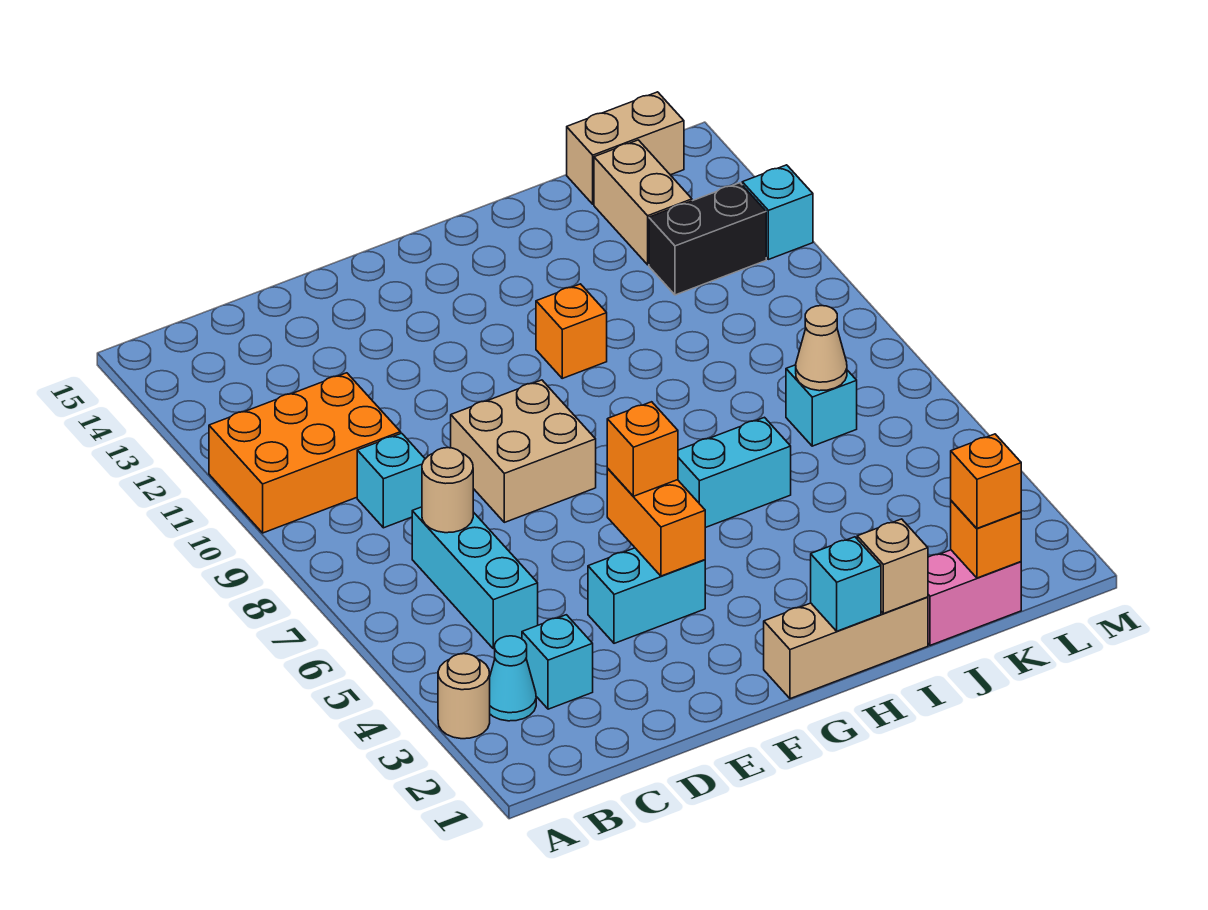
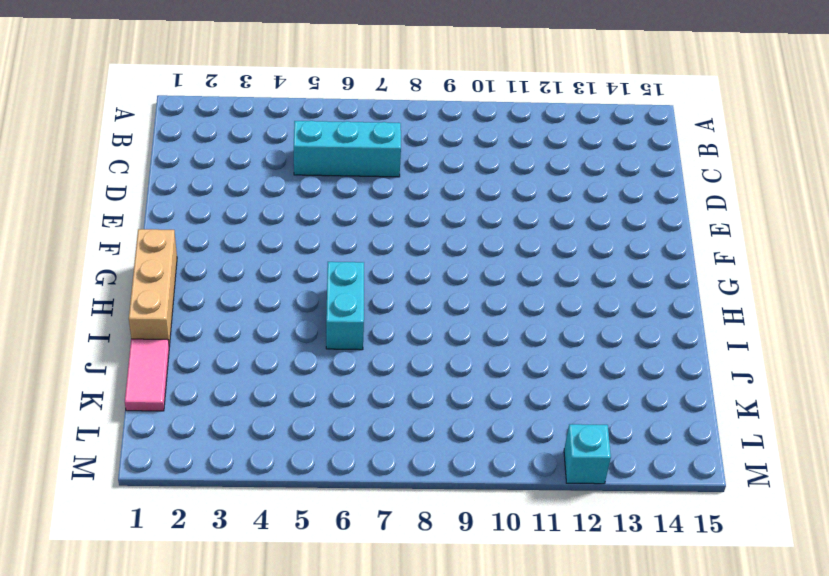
pink 1x2 tile [125,339,169,411] -> pink 1x2 brick [928,550,1021,645]
none -> tan 1x1 round brick [438,654,490,739]
none -> orange 2x3 brick [209,373,401,533]
none -> cyan 1x1 cone [490,636,536,721]

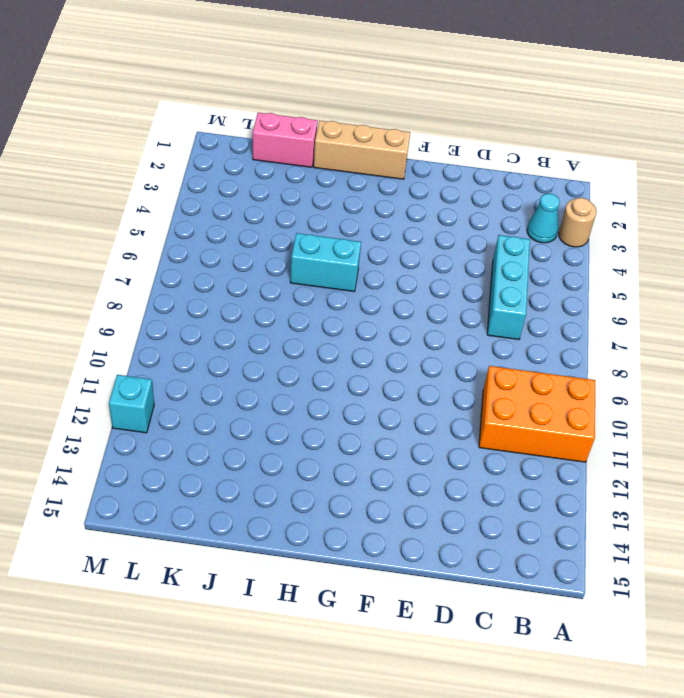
none -> cyan 1x1 brick [522,615,593,709]
none -> cyan 1x1 brick [357,433,425,528]
none -> cyan 1x2 brick [588,548,705,643]

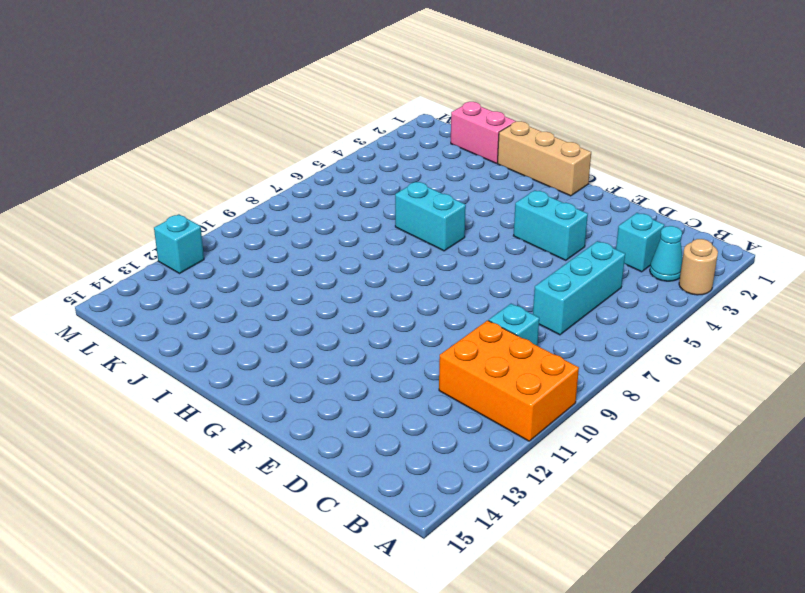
none -> tan 2x2 brick [451,380,596,522]
none -> orange 1x1 brick [536,284,607,378]
none -> cyan 1x1 brick [786,365,857,446]

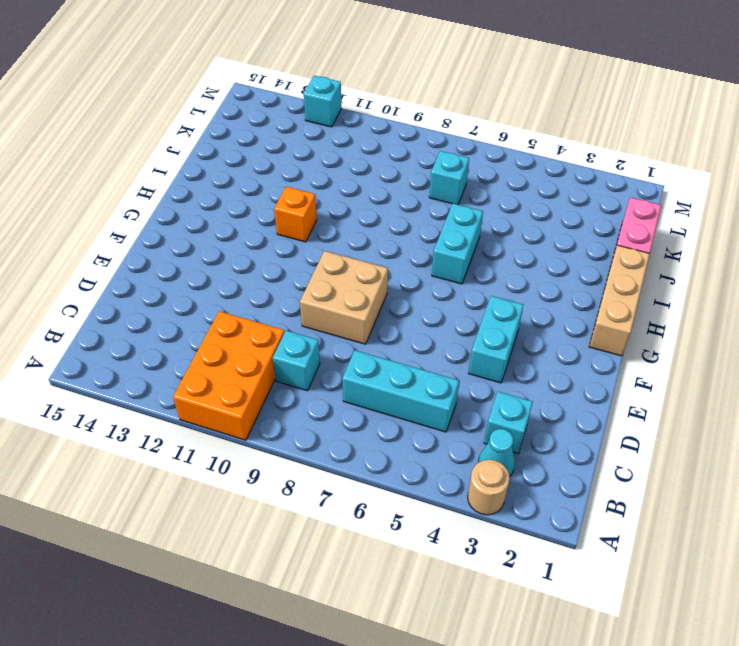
none -> black 1x2 brick [649,183,766,295]
none -> tan 1x2 brick [594,140,692,265]
none -> tan 1x2 brick [567,92,684,204]

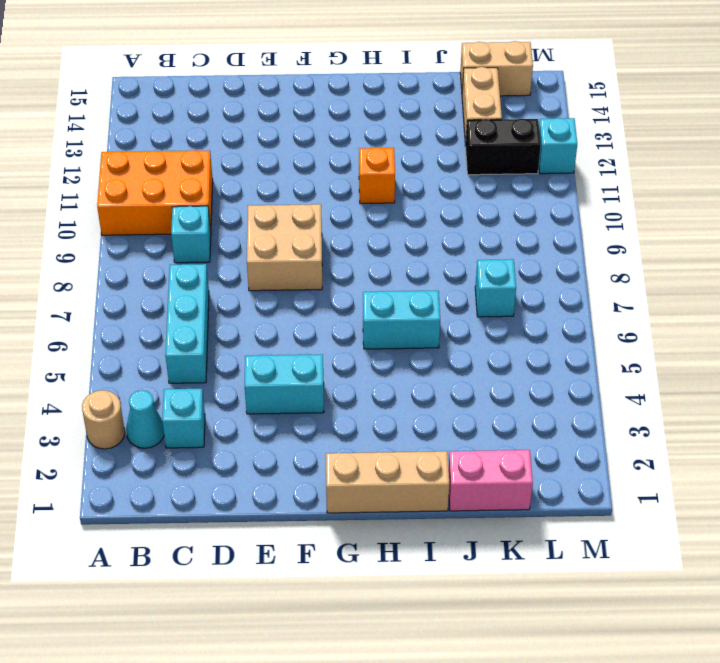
none -> tan 1x1 round brick [422,448,473,533]
none -> orange 1x2 brick [607,468,705,576]
none -> cyan 1x1 brick [811,537,881,631]

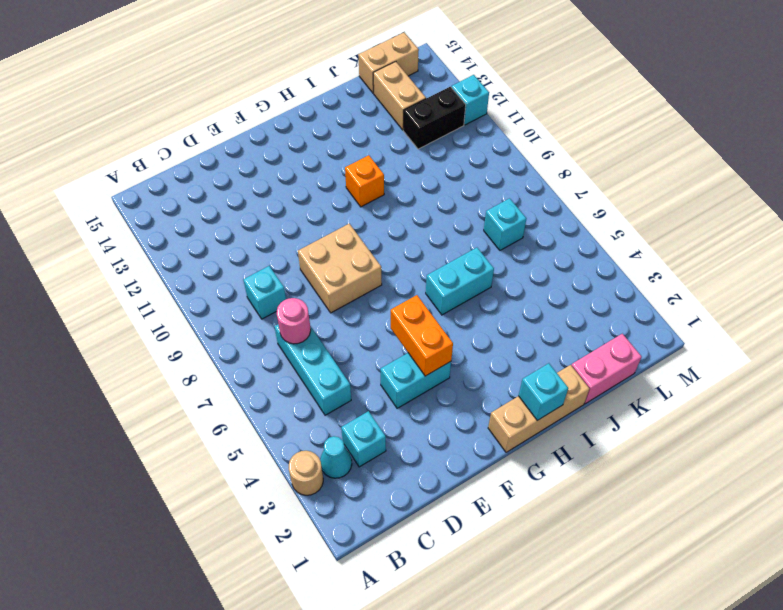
pink 1x1 round brick [277,298,311,344] -> tan 1x1 round brick [422,448,473,533]
none -> orange 2x3 brick [209,373,401,533]
none -> tan 1x1 brick [857,519,928,614]
none -> orange 1x1 brick [951,501,1021,578]

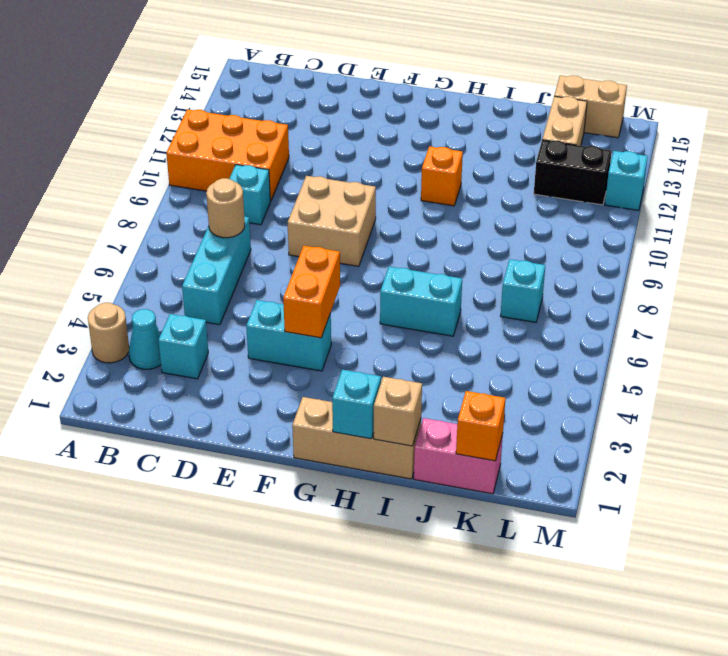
none -> tan 1x1 cone [796,306,847,391]
none -> orange 1x1 brick [607,402,678,496]
none -> orange 1x1 brick [951,434,1021,528]

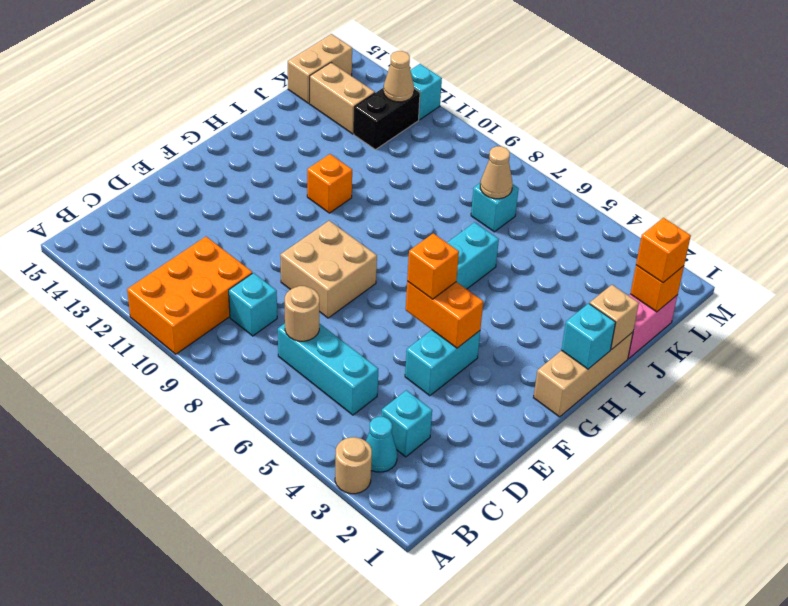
tan 1x1 cone [384,51,414,102] -> none

